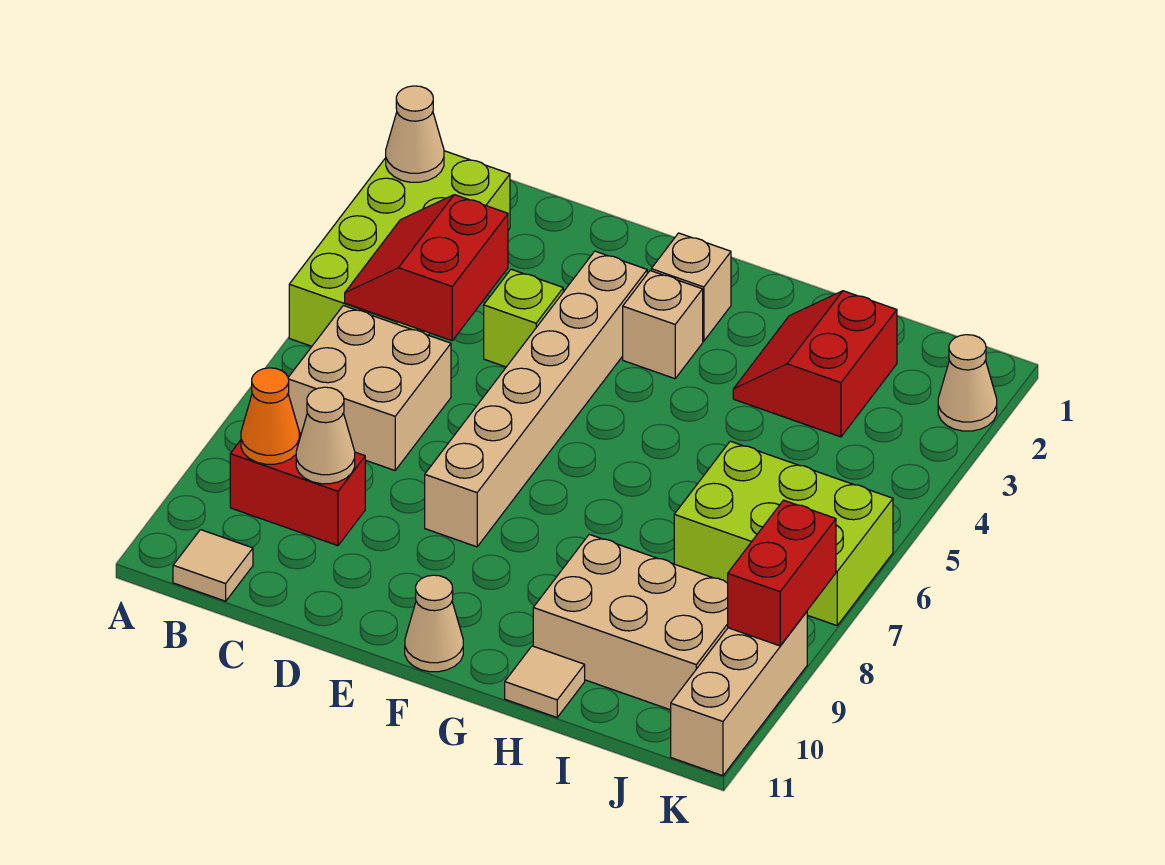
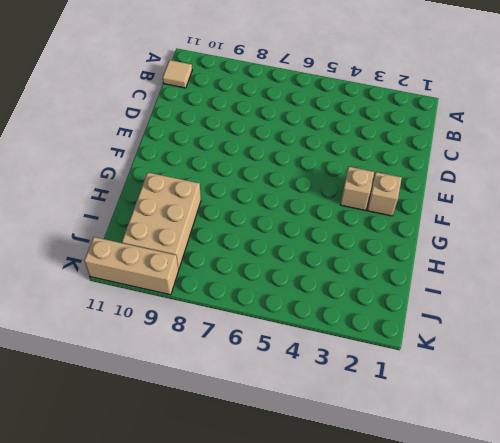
none -> lime 2x4 brick [289,151,510,346]
none -> tan 2x2 brick [288,306,451,470]
none -> red 1x2 brick [230,433,365,546]

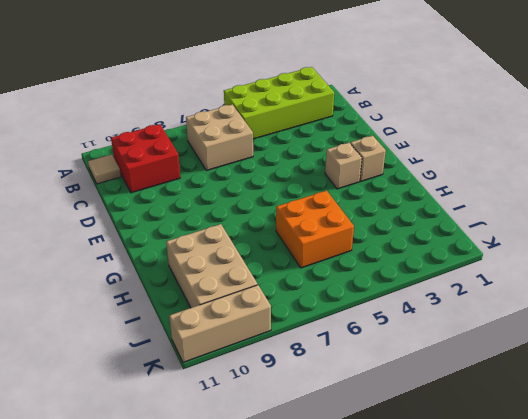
red 2x2 brick [111,124,180,193] -> red 1x2 brick [230,433,365,546]
orange 2x2 brick [276,190,354,268] -> lime 2x3 brick [674,441,893,626]
none -> lime 1x1 brick [484,269,563,367]
none -> tan 1x6 brick [425,251,647,547]
none -> tan 1x1 cone [405,575,463,672]

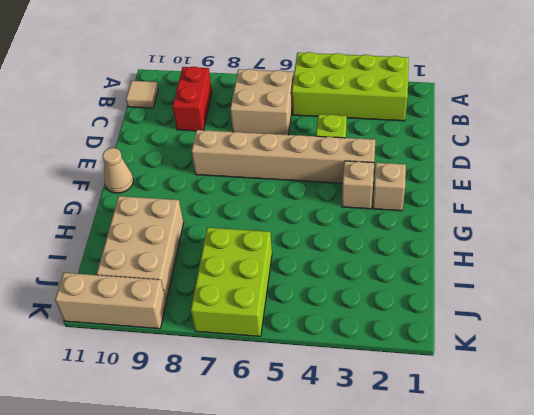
none -> red 2x2 slope [733,291,897,437]
none -> tan 1x1 tile [505,646,585,717]
none -> tan 1x1 cone [938,335,997,431]

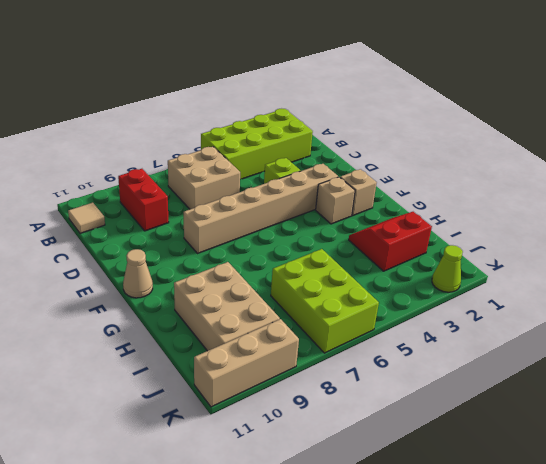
lime 1x1 cone [432,245,463,292] -> tan 1x1 cone [938,335,997,431]
none -> tan 1x1 tile [505,646,585,717]
none -> tan 1x1 cone [386,86,444,182]
none -> red 2x2 slope [345,195,508,341]

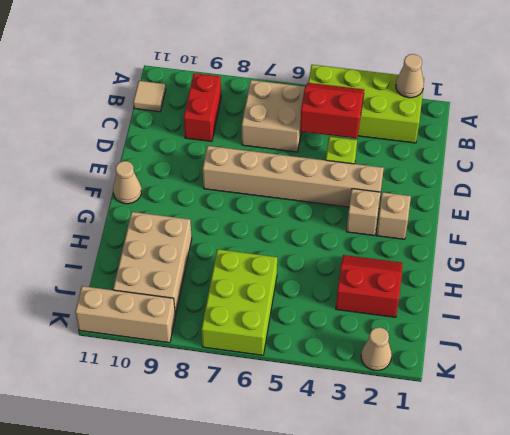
none -> tan 1x1 tile [505,646,585,717]
none -> orange 1x1 cone [241,368,299,464]
none -> tan 1x1 cone [296,387,355,484]

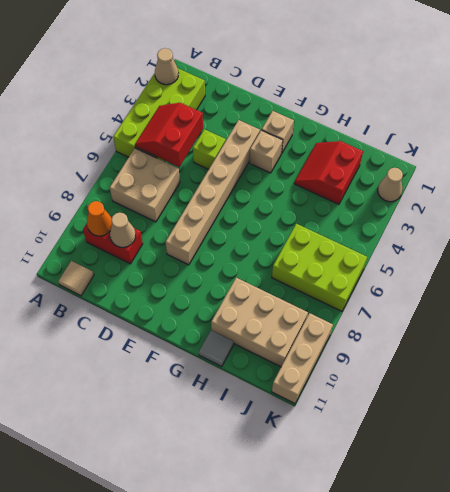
grey 1x1 tile [199,330,234,366] -> tan 1x1 tile [505,646,585,717]
none -> tan 1x1 cone [405,575,463,672]
none -> red 1x2 brick [728,500,836,646]

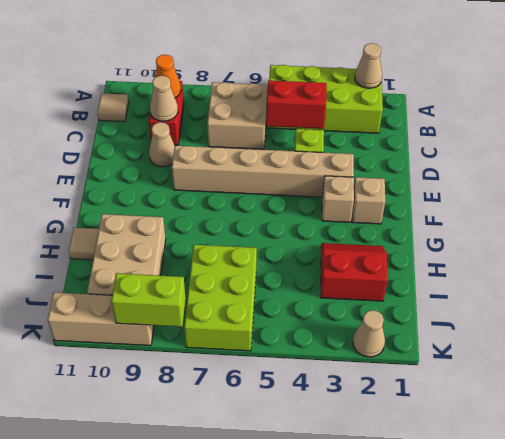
tan 1x1 cone [149,122,175,167] -> tan 1x1 cone moved to [405,575,463,672]
lime 1x2 brick [111,273,186,327] -> red 1x2 brick [728,500,836,646]

